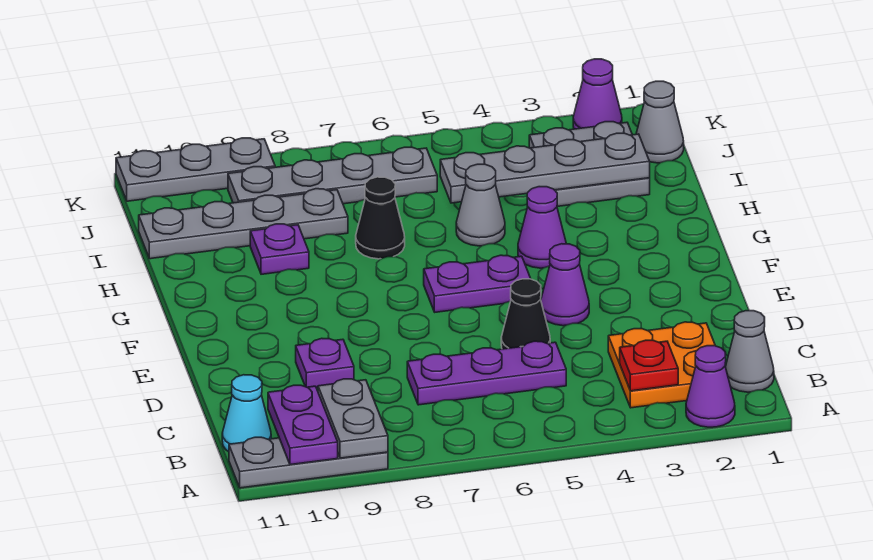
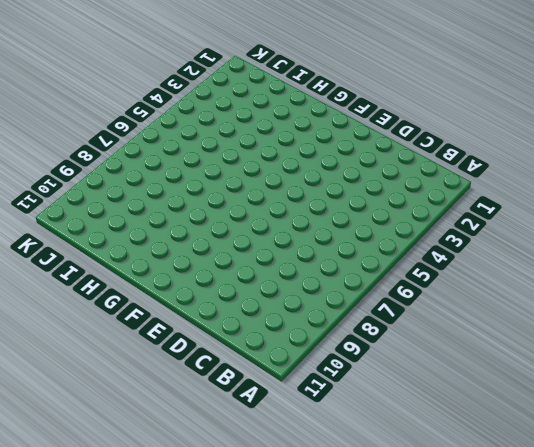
none -> purple 1x1 cone [686,346,735,427]
none -> grey 1x3 plate [229,437,388,488]
none -> grey 1x1 cone [725,311,774,392]

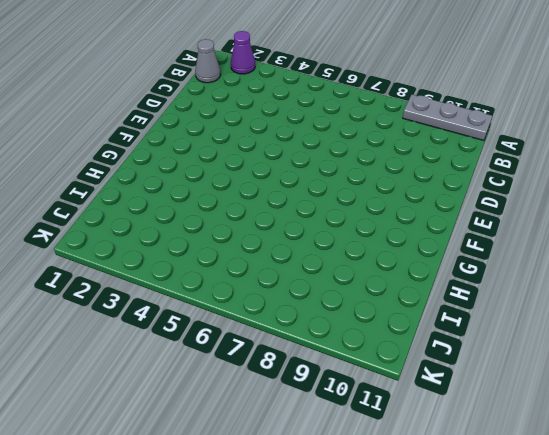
none -> orange 2x2 plate [608,322,715,408]
none -> cyan 1x1 cone [222,375,271,452]
none -> purple 1x3 plate [407,341,566,405]

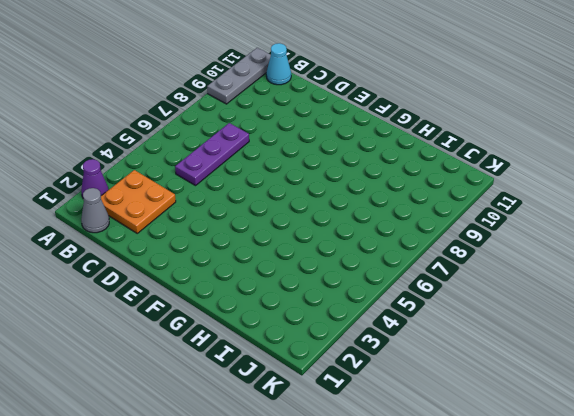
none -> black 1x1 cone [501,279,550,349]
none -> purple 1x1 plate [296,338,354,388]
none -> purple 1x1 cone [541,244,589,326]

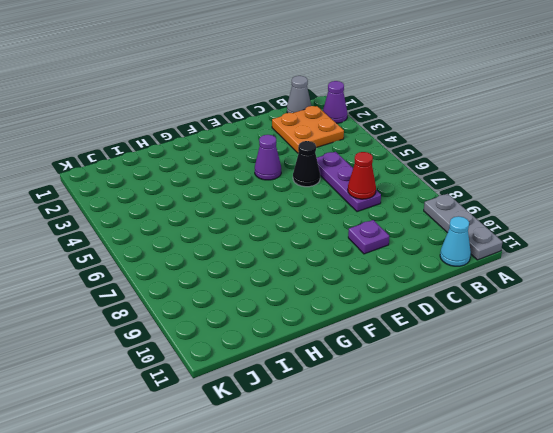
red 1x1 cone [348,152,376,199] -> none
none -> purple 1x2 plate [424,255,531,312]
none -> purple 1x1 cone [518,187,566,268]
none -> grey 1x1 cone [456,164,505,246]

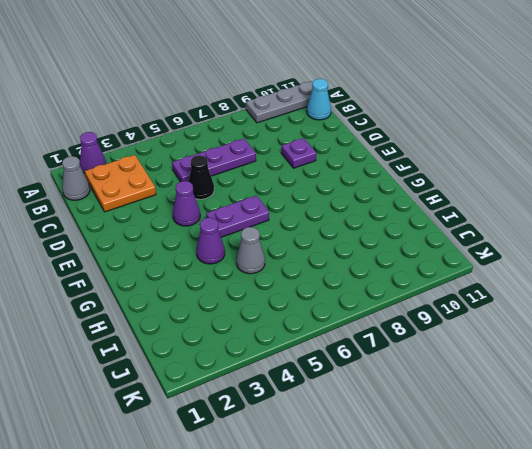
none -> black 1x1 cone [356,177,405,259]
none -> purple 1x1 plate [250,224,309,274]
none -> grey 2x2 plate [529,122,650,207]

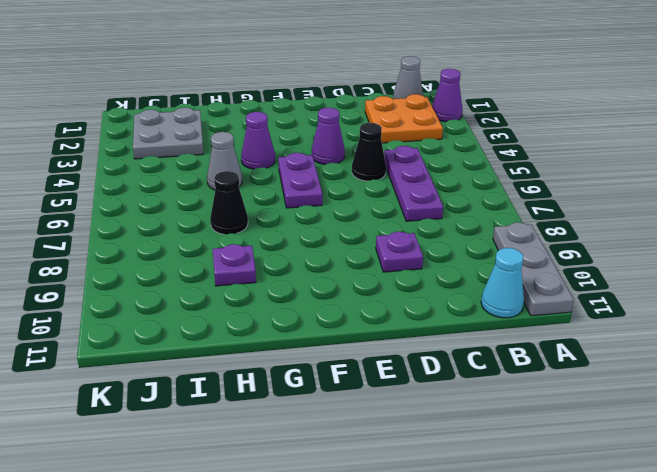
none -> grey 1x4 plate [139,189,348,259]
none -> grey 1x1 cone [636,81,684,163]
none -> grey 1x4 plate [228,147,437,204]

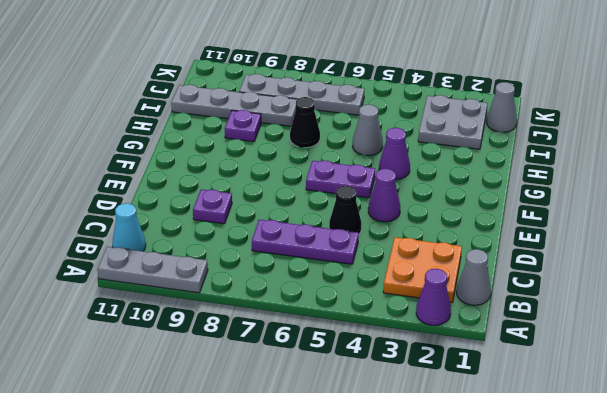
none -> purple 1x1 cone [573,59,622,129]
none -> grey 1x3 plate [116,138,275,201]
none -> grey 1x2 plate [318,379,388,458]

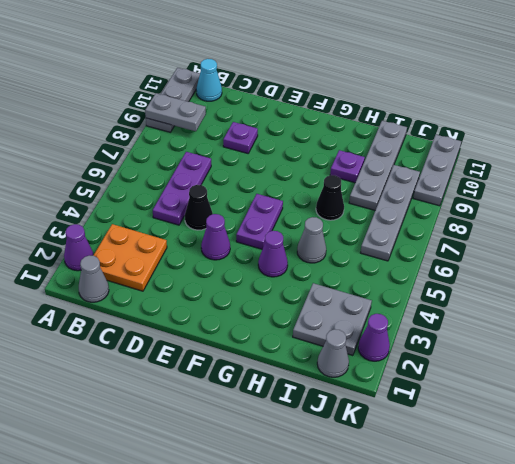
none -> purple 1x2 plate [268,385,338,465]
none -> red 1x1 plate [620,340,678,391]
none -> grey 1x4 plate [440,133,650,203]

